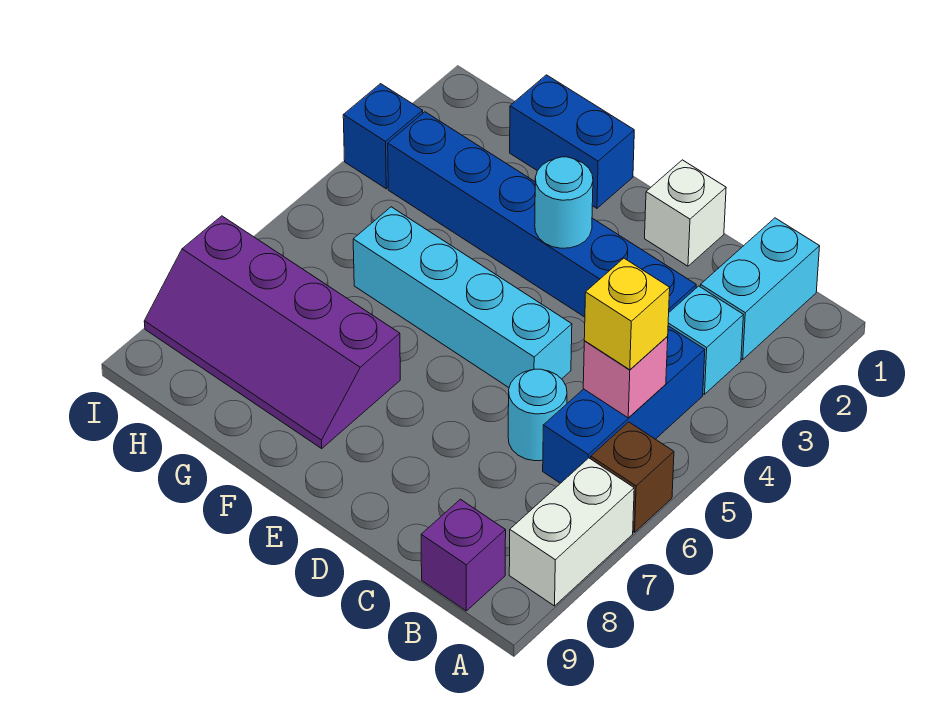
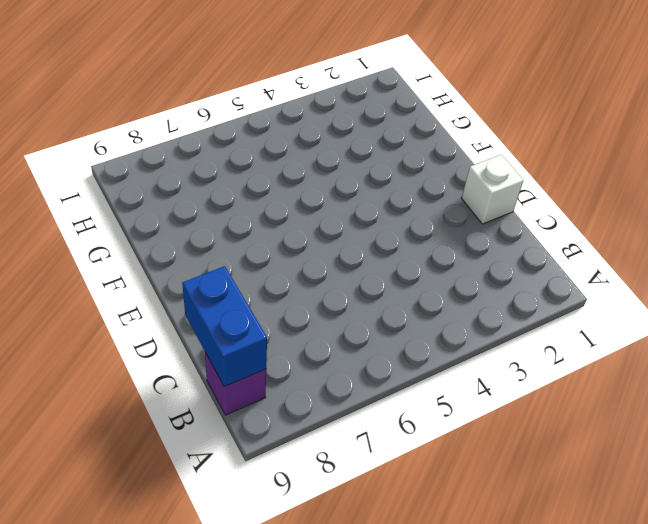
blue 1x2 brick [182,266,267,387] -> blue 1x2 brick moved to [510,75,634,208]
none -> brown 1x1 brick [591,422,674,532]
none -> white 1x2 brick [509,458,634,606]
none -> cyan 1x2 brick [700,218,820,359]

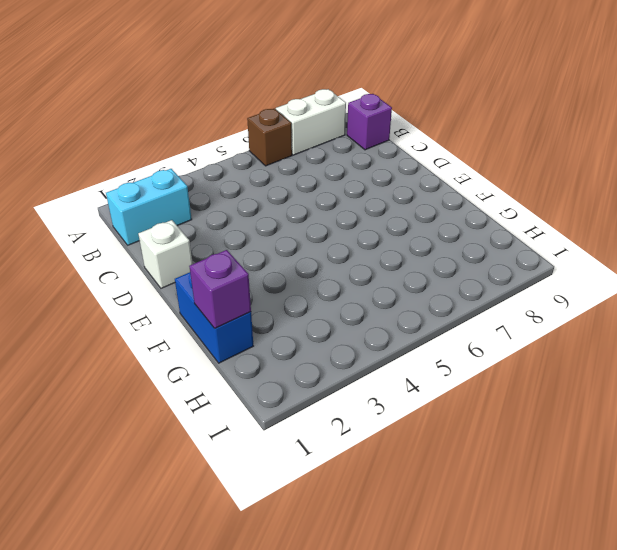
purple 1x1 brick [189,250,251,328] -> none
none -> cyan 1x1 brick [668,286,743,394]
none -> blue 1x3 brick [543,326,705,483]
none -> blue 1x6 brick [388,112,696,317]

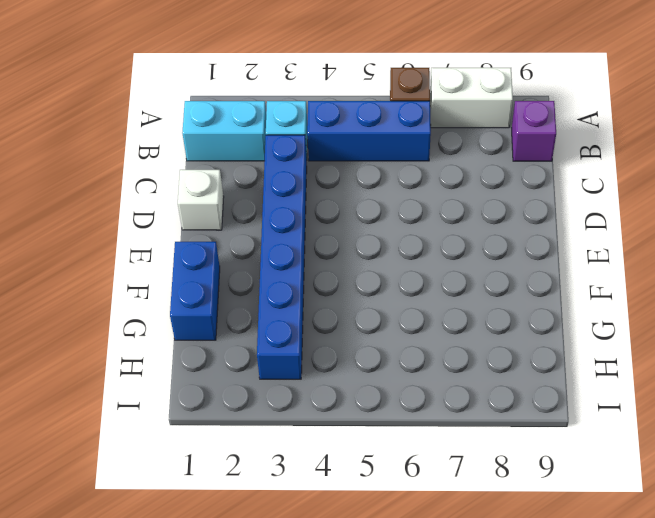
none -> cyan 1x1 round brick [508,369,567,461]
none -> cyan 1x4 brick [353,207,572,387]
none -> purple 2x4 slope [144,216,400,448]

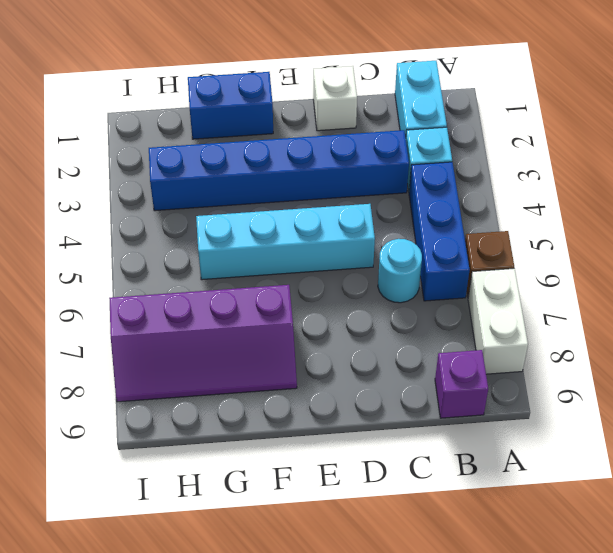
none -> blue 1x1 brick [343,84,423,189]
none -> pink 1x1 brick [583,336,668,418]
none -> cyan 1x1 round brick [535,157,593,248]

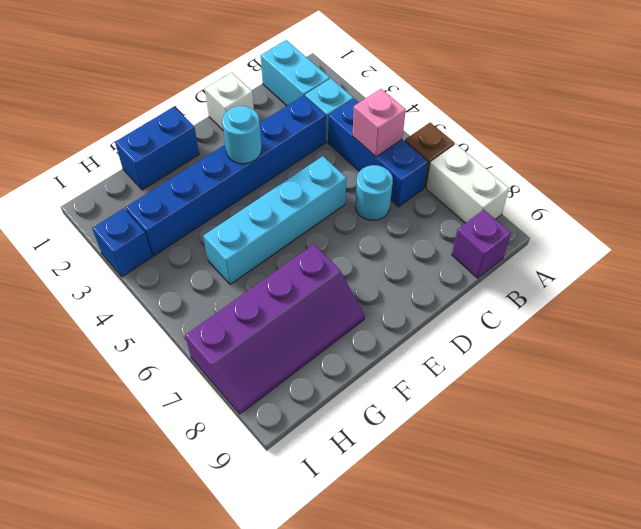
none -> yellow 1x1 brick [584,258,670,370]

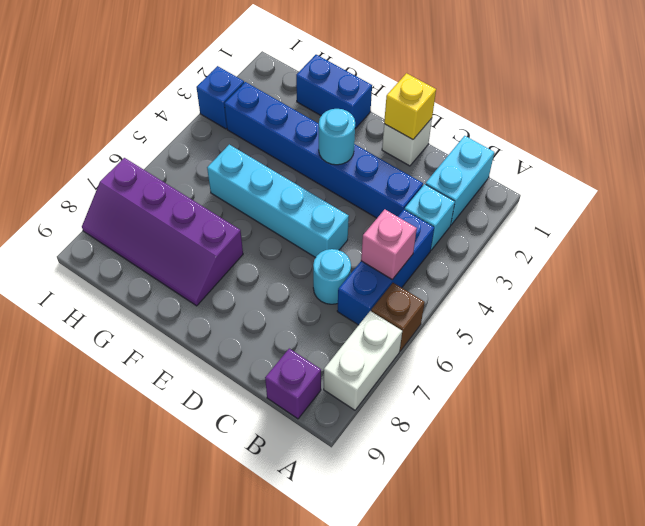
yellow 1x1 brick [384,73,436,140] -> yellow 1x1 brick moved to [584,258,670,370]

